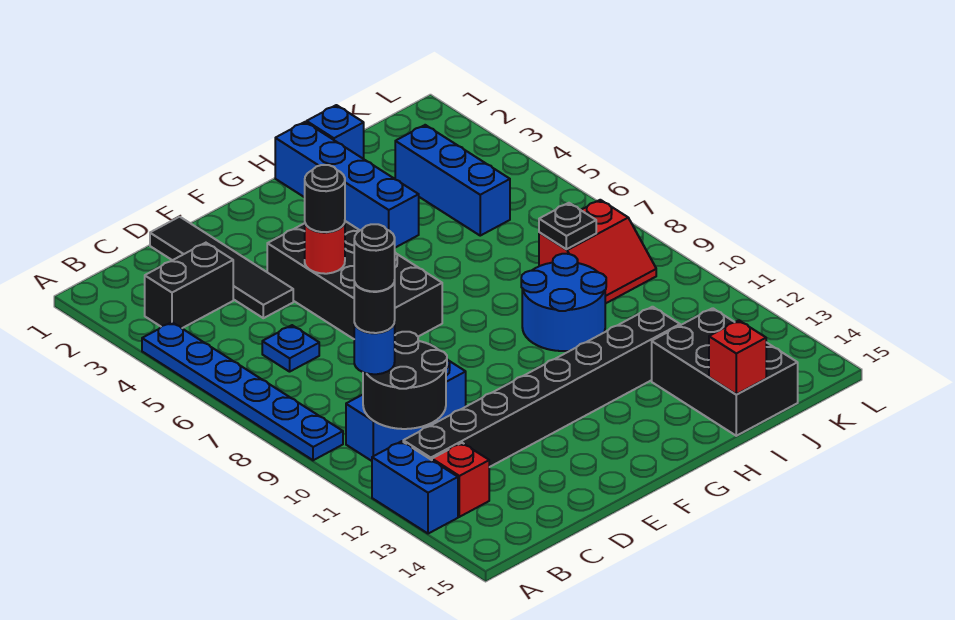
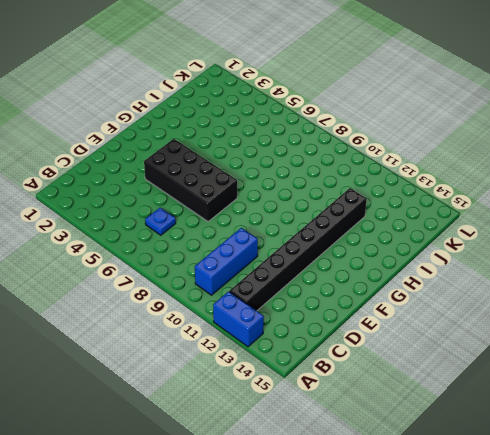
none -> blue 1x6 plate [142,322,343,460]
none -> black 1x2 brick [145,243,233,328]
none -> red 1x1 brick [432,443,489,517]

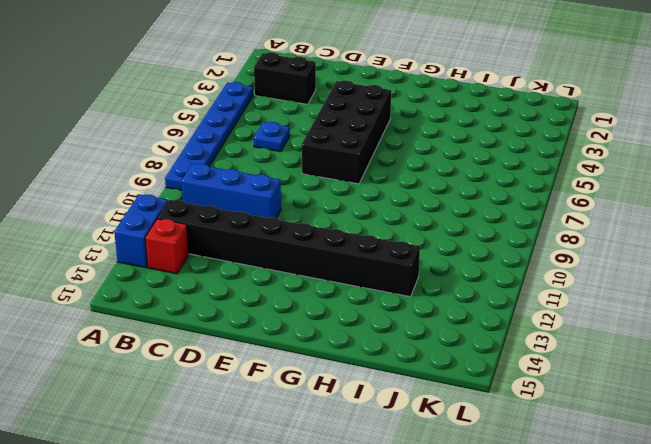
none -> black 1x4 tile [150,217,293,318]
none -> blue 1x4 brick [275,122,419,248]
none -> blue 2x2 round brick [521,254,606,351]

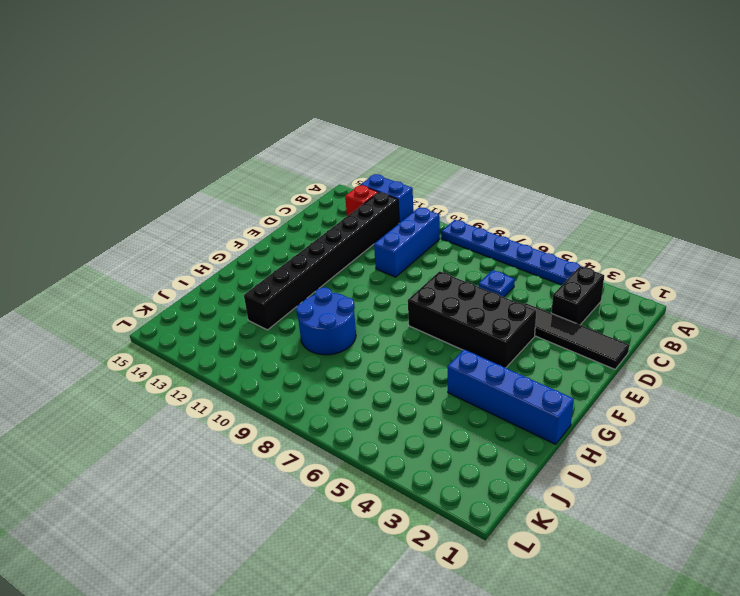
none -> blue 1x1 brick [307,105,364,159]
none -> black 2x3 brick [652,308,798,436]
none -> blue 1x3 brick [395,125,510,236]

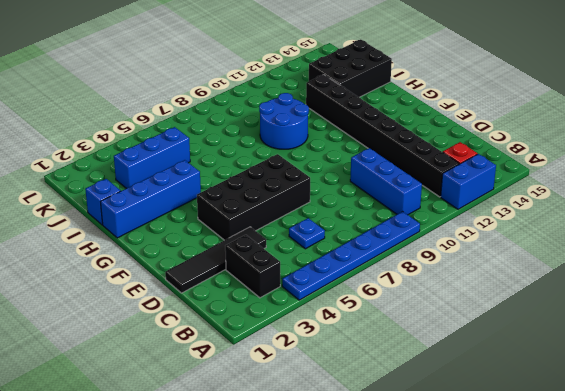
none -> red 2x2 slope [539,200,656,304]
none -> black 2x2 round brick [363,332,447,429]
none -> red 1x1 round brick [305,223,345,274]

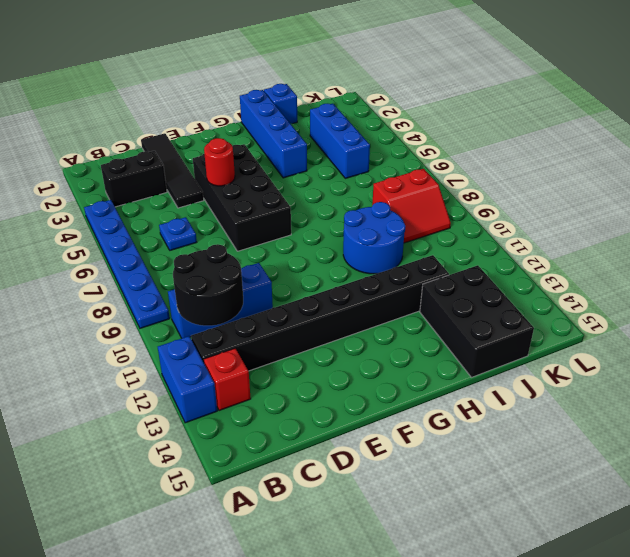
none -> red 1x1 brick [709,320,766,394]
none -> black 1x1 plate [539,203,596,249]
none -> blue 1x1 round brick [354,322,395,374]

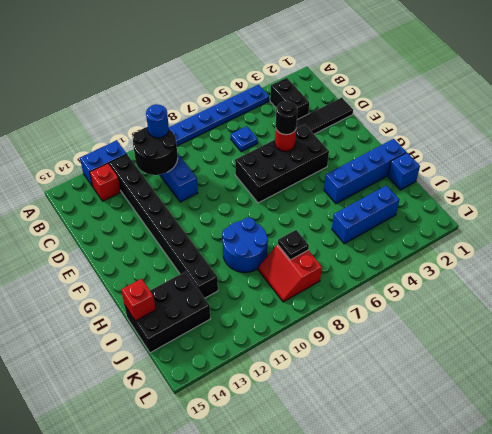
none -> black 1x1 round brick [354,280,395,333]
none -> black 1x1 round brick [354,224,395,292]

